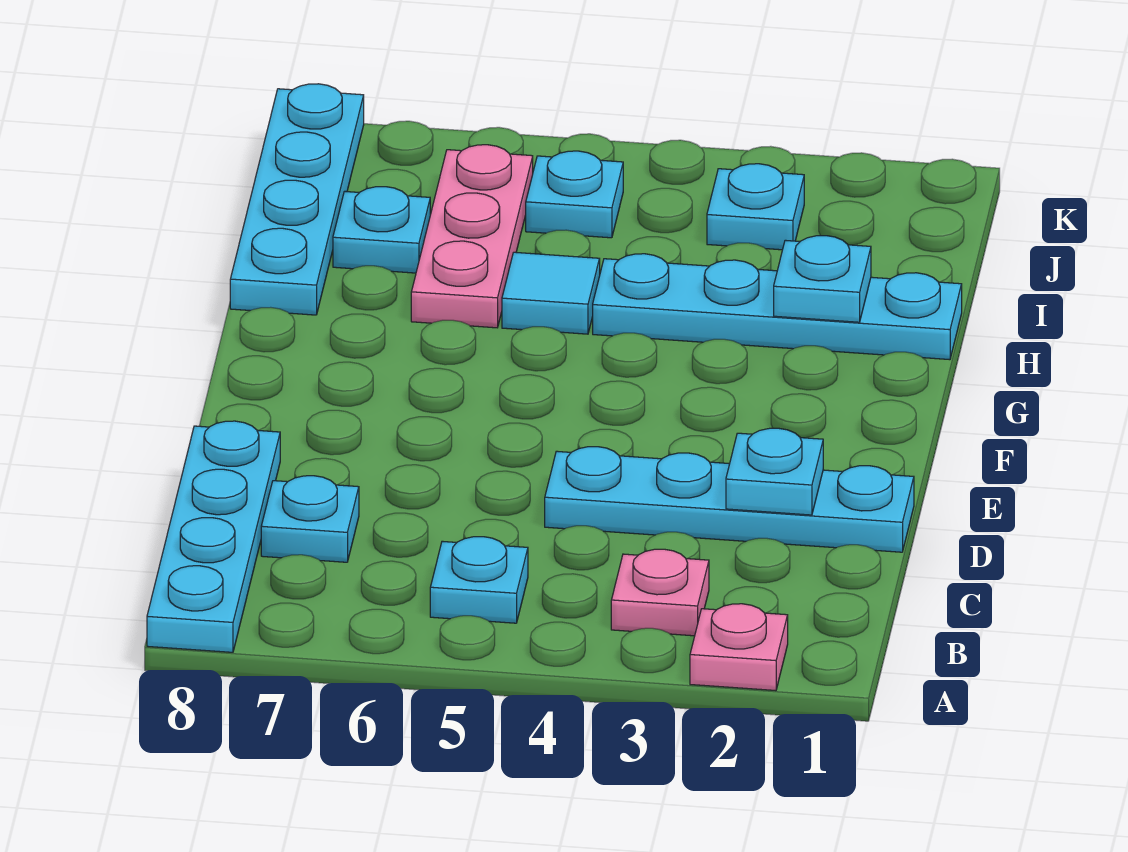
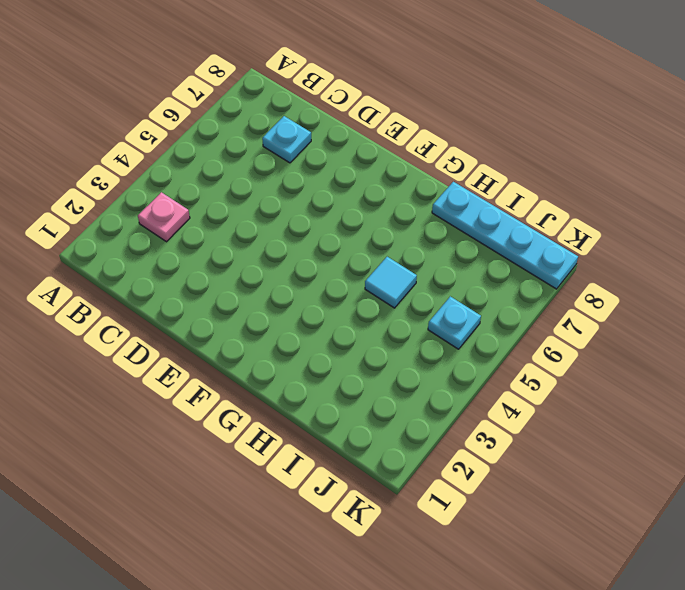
none -> pink 1x1 plate [690,604,788,691]
none -> cyan 1x4 plate [147,421,280,652]
none -> cyan 1x1 plate [430,537,528,623]

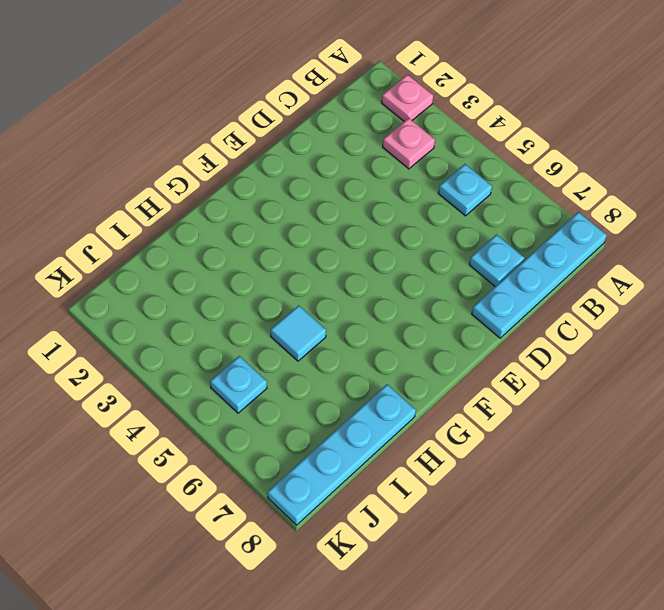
none -> cyan 1x4 plate [545,447,914,552]
none -> cyan 1x4 plate [593,254,962,360]
none -> pink 1x3 plate [411,145,533,328]

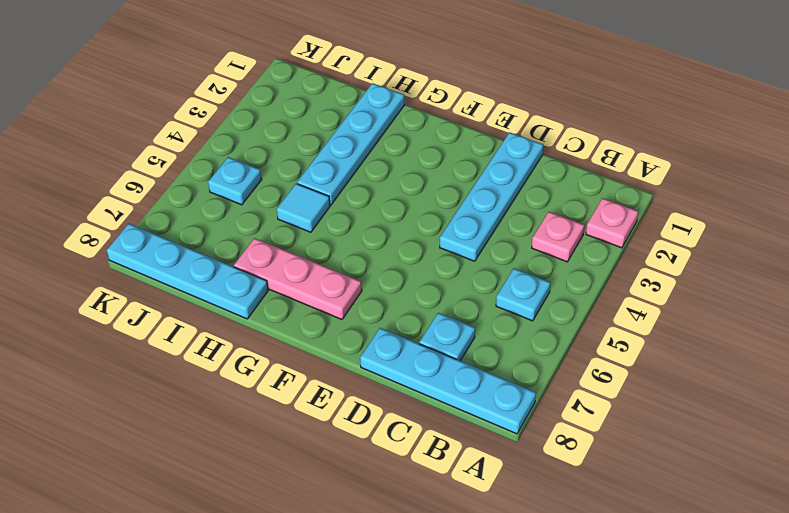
pink 1x3 plate [234,238,362,320] -> pink 1x3 plate moved to [411,145,533,328]
none -> cyan 1x1 plate [333,187,430,273]
none -> cyan 1x1 plate [707,164,804,250]
none -> cyan 1x1 plate [726,428,823,515]

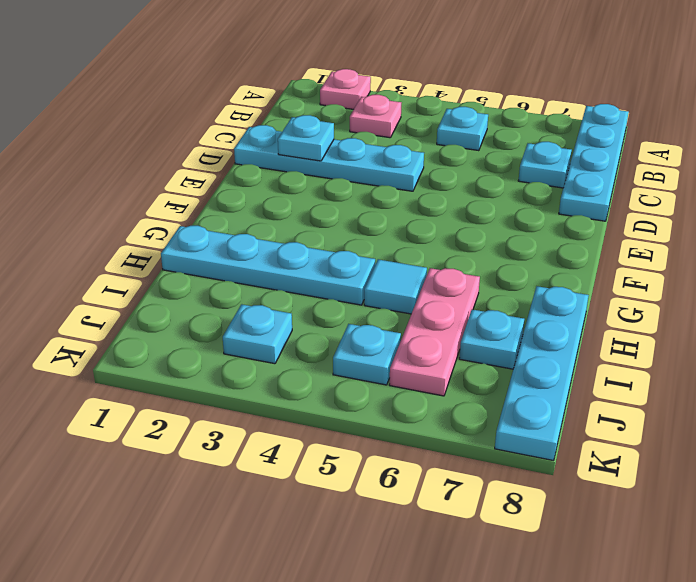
none -> cyan 1x1 plate [774,236,871,322]

